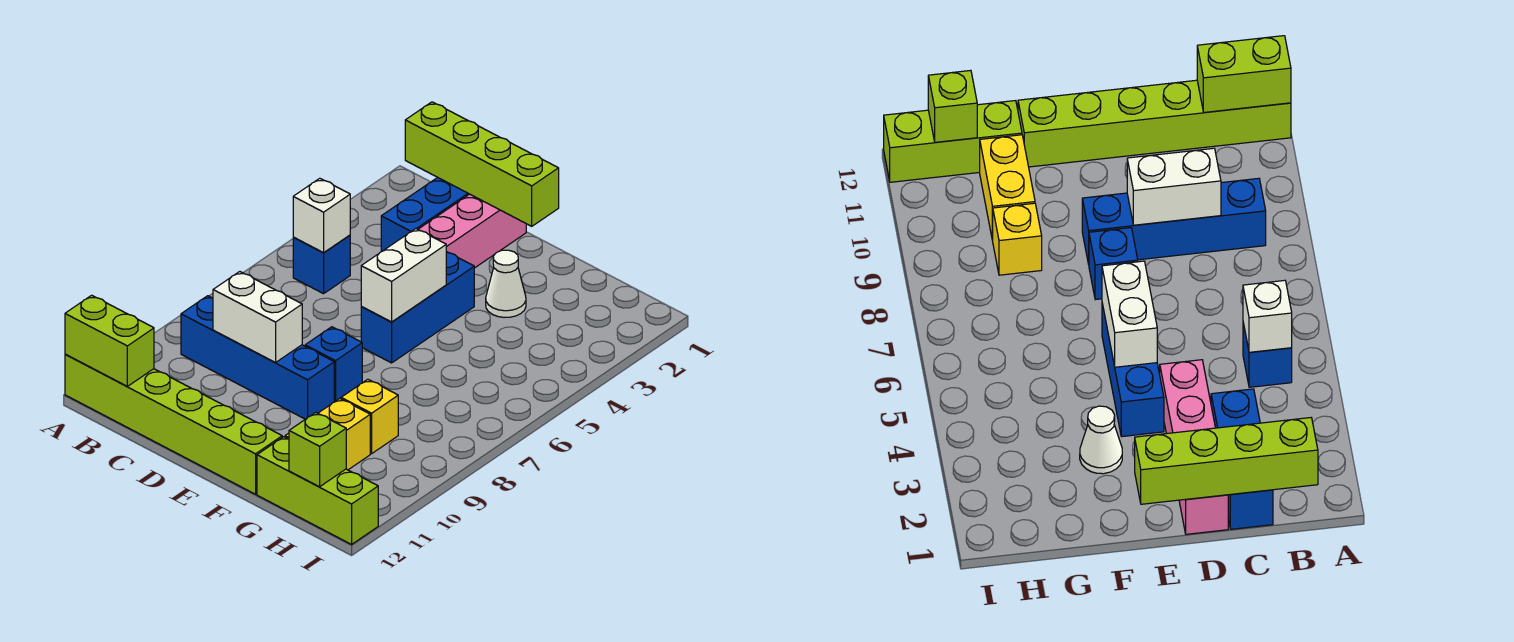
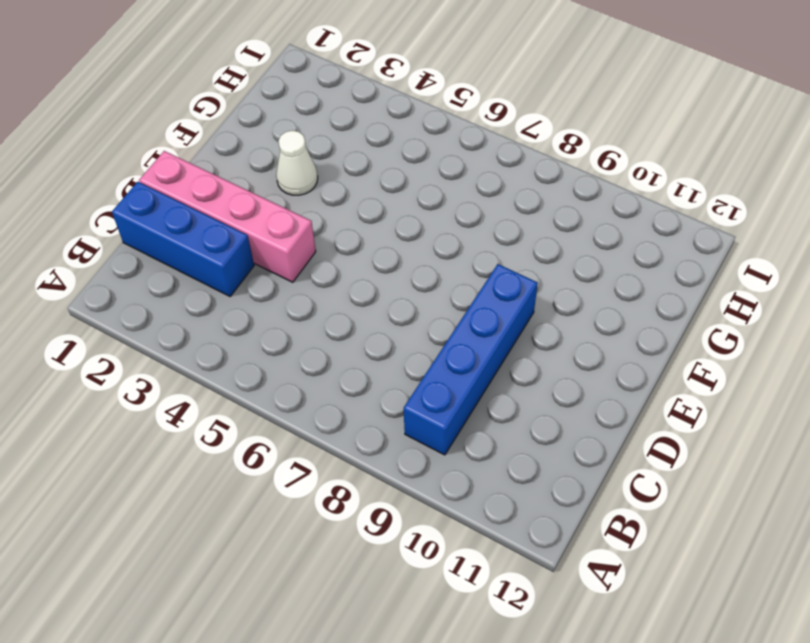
none -> lime 1x6 brick [65,354,282,494]
none -> blue 1x1 brick [293,235,350,294]
none -> blue 1x3 brick [361,252,474,363]

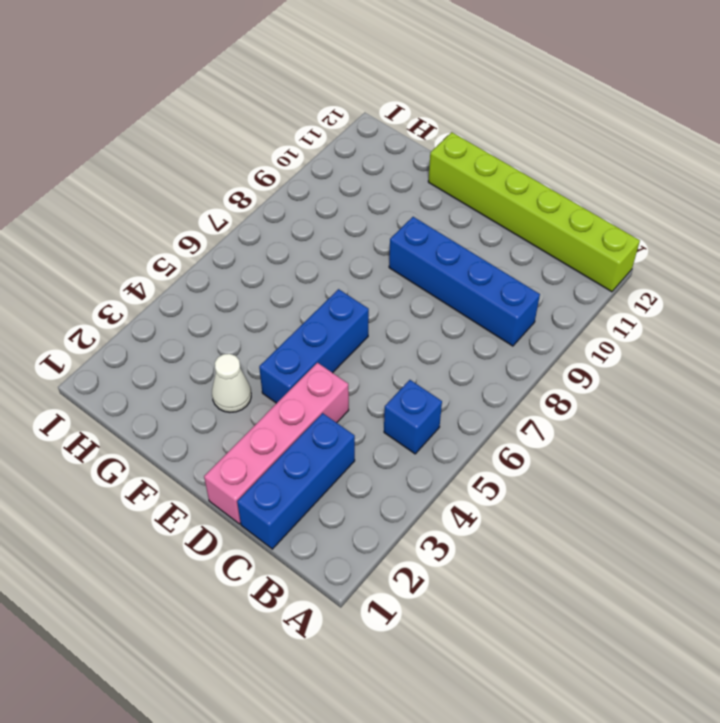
none -> blue 1x1 brick [305,327,362,401]
none -> yellow 1x1 brick [341,379,398,454]
none -> yellow 1x2 brick [285,399,370,470]

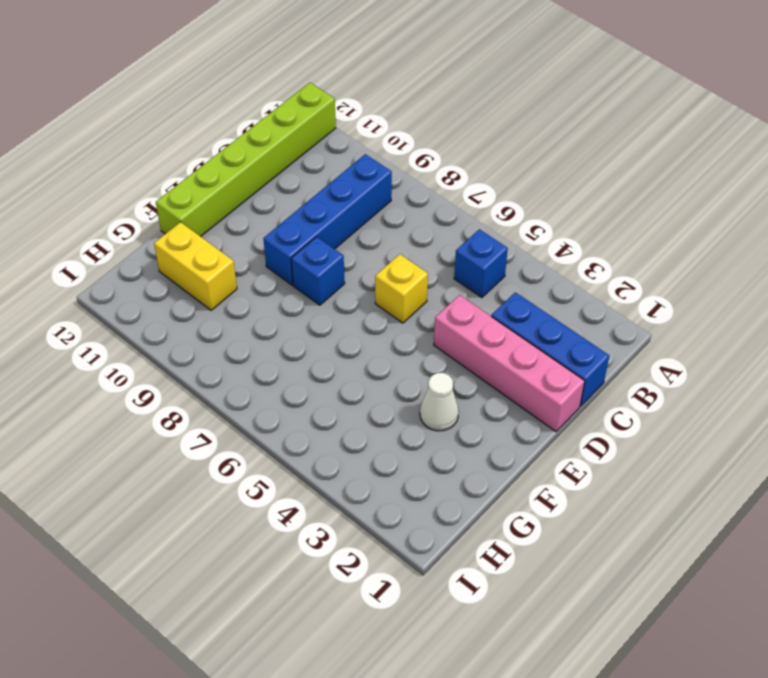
yellow 1x1 brick [375,254,428,323] -> yellow 1x1 brick moved to [341,379,398,454]
none -> blue 1x3 brick [361,252,474,363]
none -> lime 1x3 brick [257,437,378,544]
none -> lime 1x2 brick [65,295,154,386]

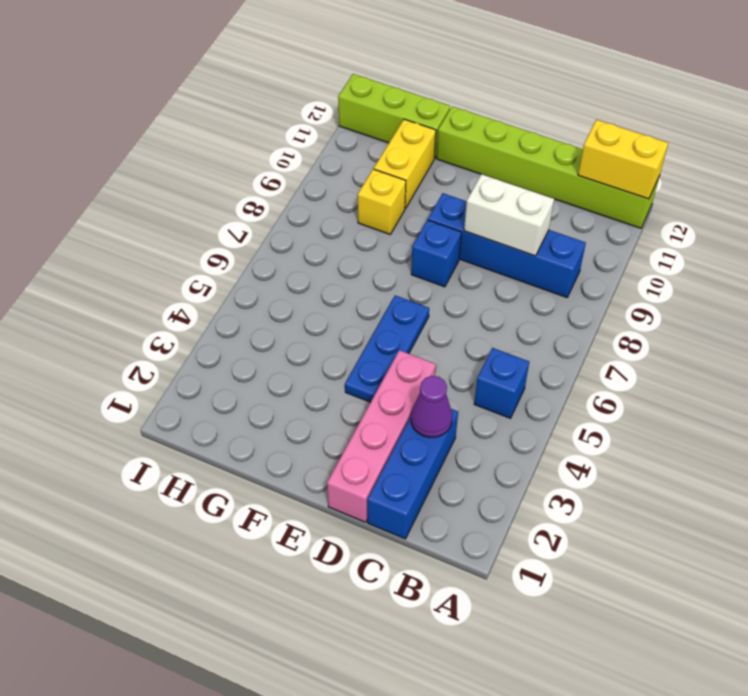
yellow 1x2 brick [578,120,668,199] -> lime 1x2 brick [65,295,154,386]
purple 1x1 cone [411,376,452,438] -> none
blue 1x3 plate [345,295,429,402] -> blue 1x3 brick [361,252,474,363]
none -> white 1x1 cone [486,250,526,317]
none -> lime 1x4 brick [405,102,559,226]
none -> white 1x1 brick [293,178,350,253]

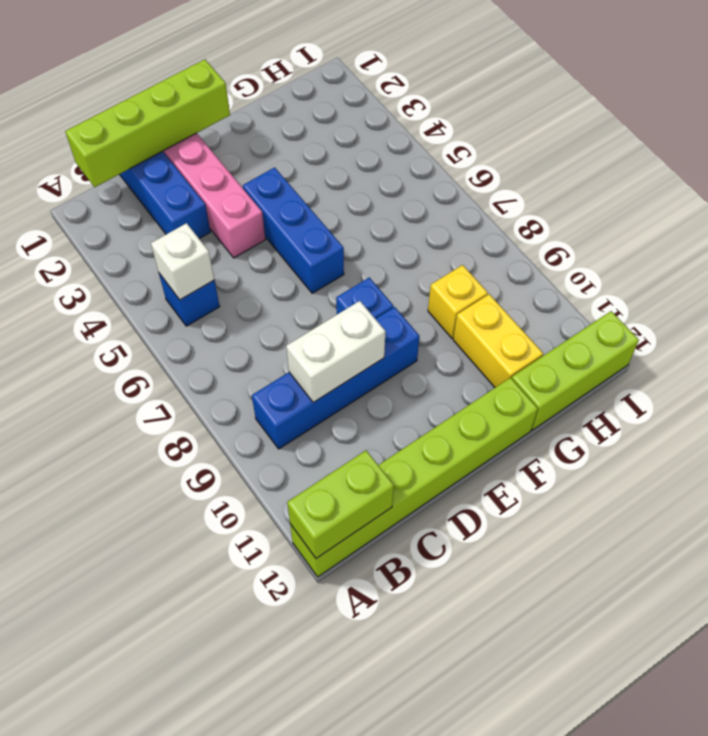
none -> white 1x1 cone [486,250,526,317]
none -> white 1x2 brick [361,229,446,322]
none -> lime 1x1 brick [289,412,346,487]

